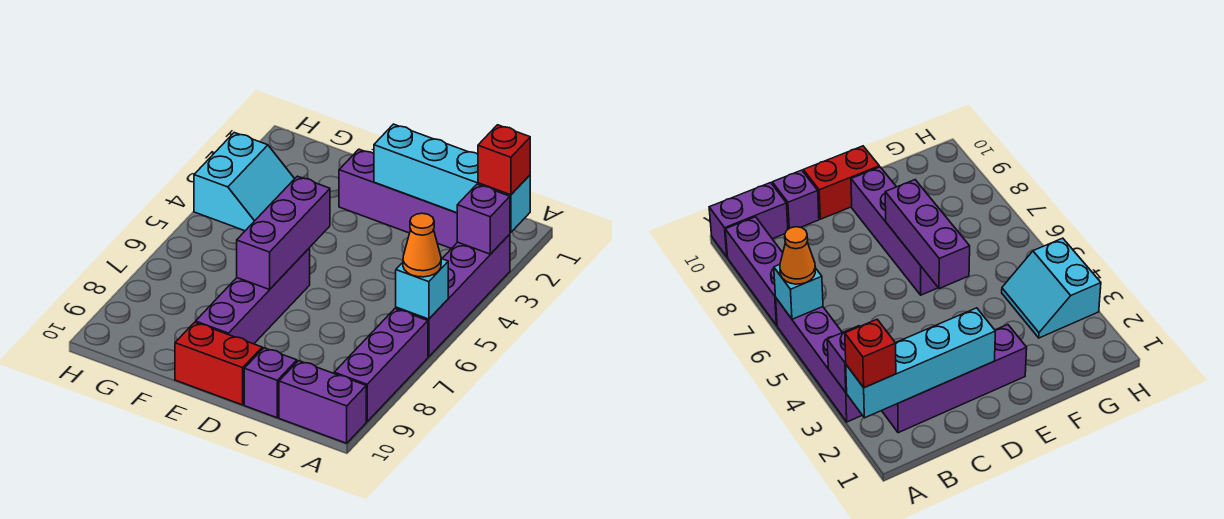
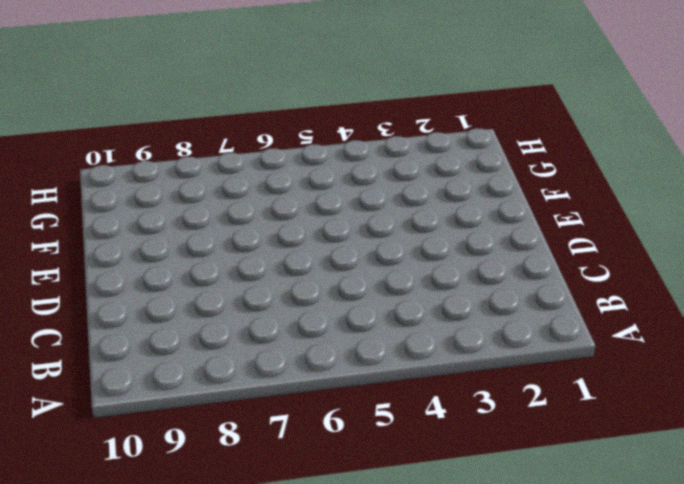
none -> purple 1x4 brick [396,234,510,357]
none -> purple 1x3 brick [334,309,428,422]
none -> purple 1x2 brick [279,361,366,443]

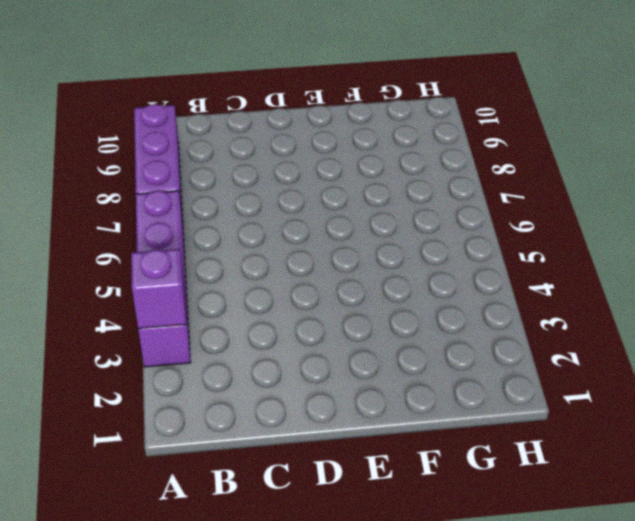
none -> purple 1x2 brick [279,361,366,443]
none -> purple 1x4 brick [339,149,457,249]
none -> purple 1x1 brick [244,348,297,418]

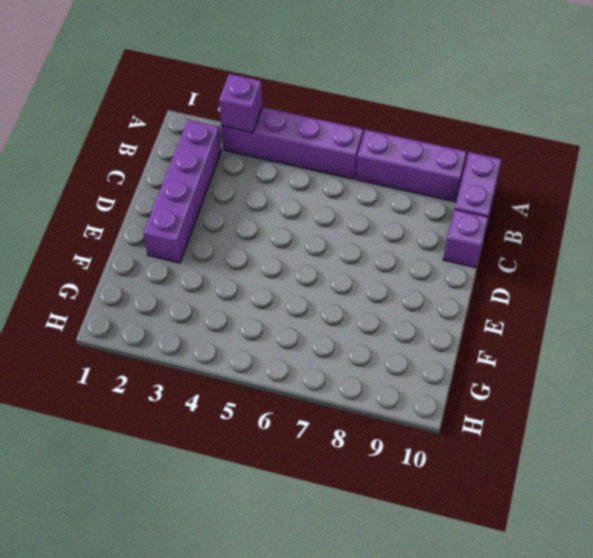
none -> red 1x2 brick [175,322,262,405]
none -> purple 1x4 brick [196,248,310,344]
none -> cyan 2x2 slope [194,133,295,231]

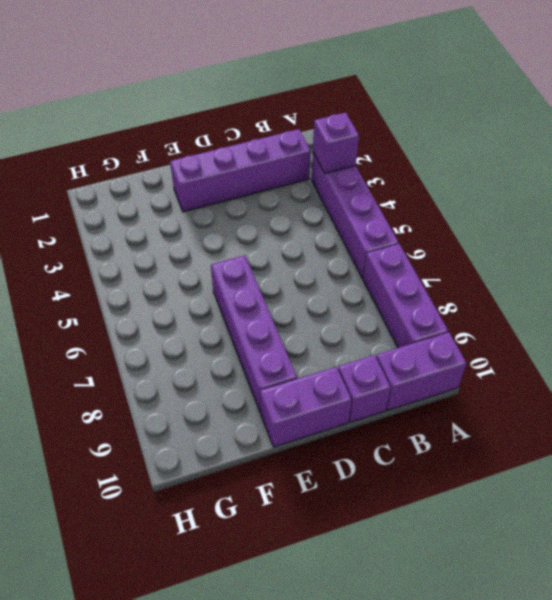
purple 1x2 brick [260,367,352,447] -> red 1x2 brick [175,322,262,405]
none -> cyan 2x2 slope [194,133,295,231]
none -> cyan 1x4 brick [374,124,530,233]
none -> cyan 1x1 brick [396,259,448,319]

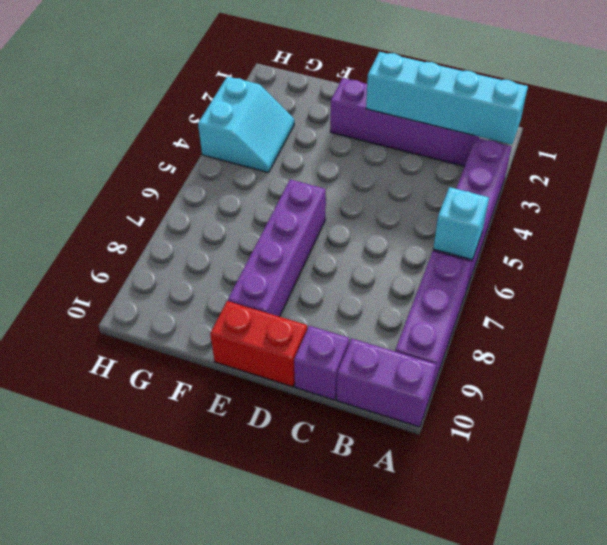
none -> purple 1x1 brick [457,184,510,254]
none -> purple 1x3 brick [237,176,330,289]
none -> red 1x1 brick [478,125,530,195]

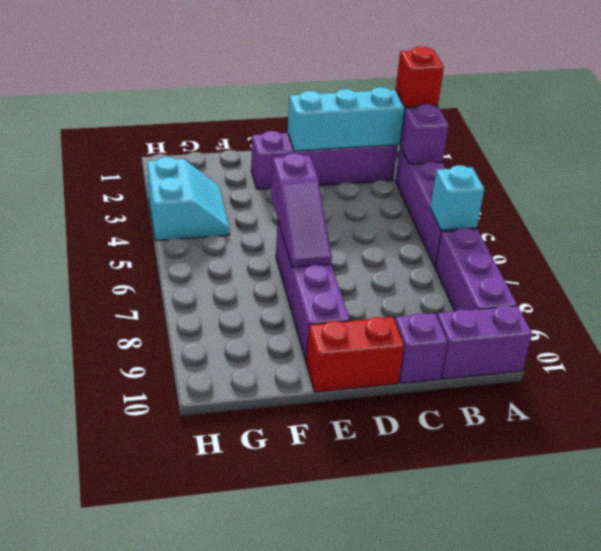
purple 1x3 slope [271,153,332,267] -> purple 1x3 brick [237,176,330,289]
none -> orange 1x1 cone [403,213,441,277]

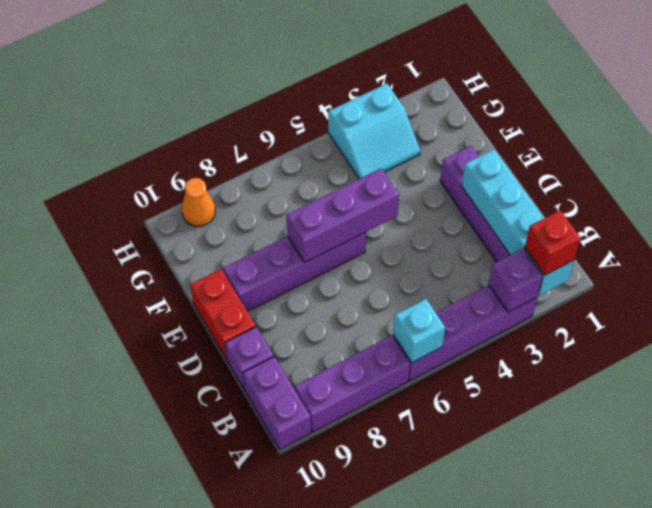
orange 1x1 cone [182,178,215,226] -> orange 1x1 cone moved to [403,213,441,277]

